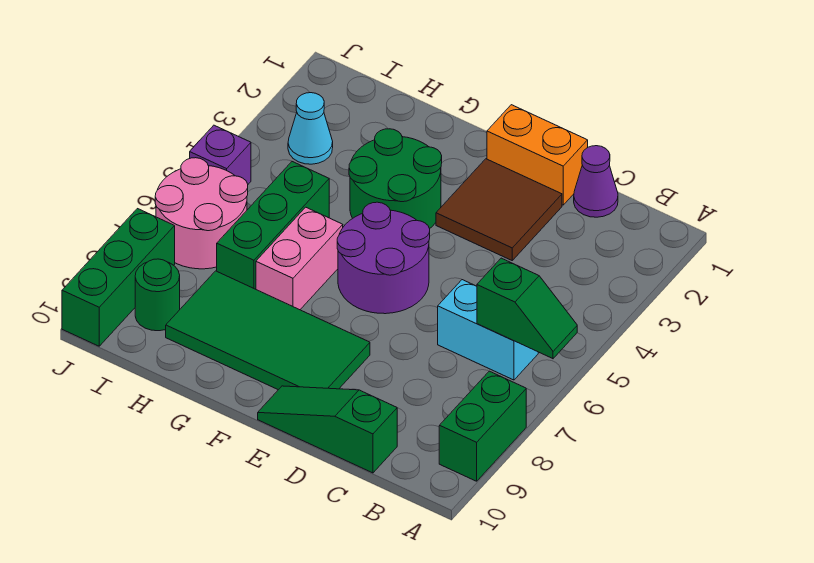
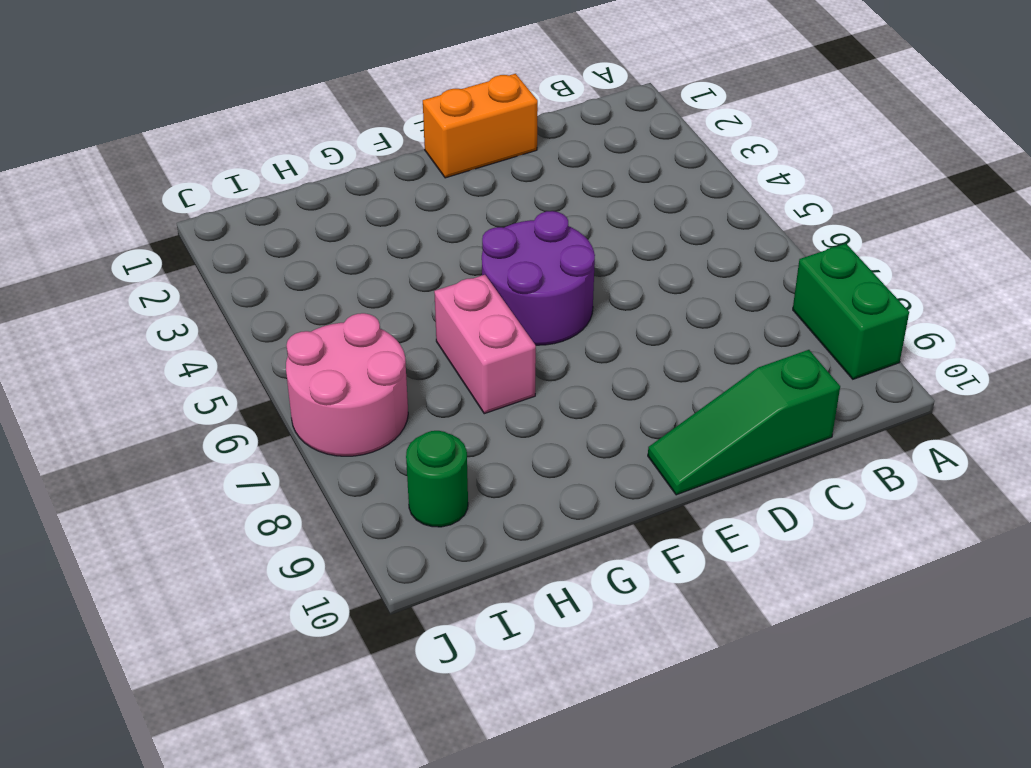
none -> cyan 1x2 brick [438,280,538,380]
none -> purple 1x1 cone [574,146,618,217]
none -> brown 2x2 tile [436,159,562,260]

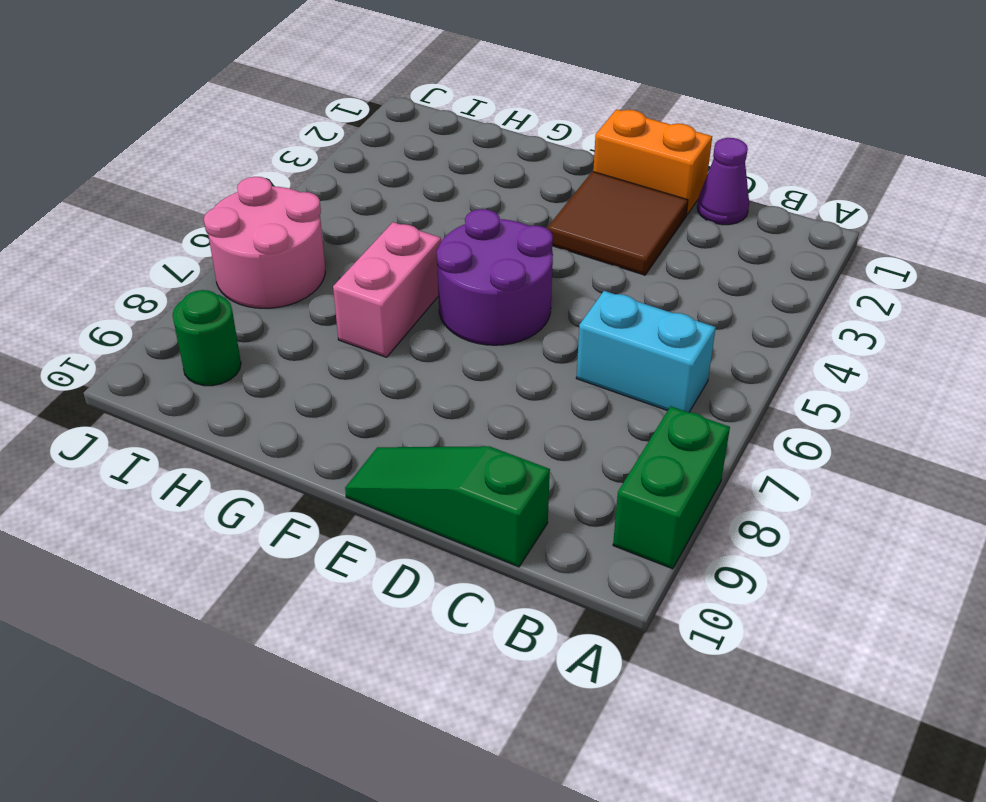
none -> green 2x4 tile [166,271,370,390]
none -> green 2x2 round brick [349,129,442,229]
none -> green 1x3 brick [217,162,329,289]

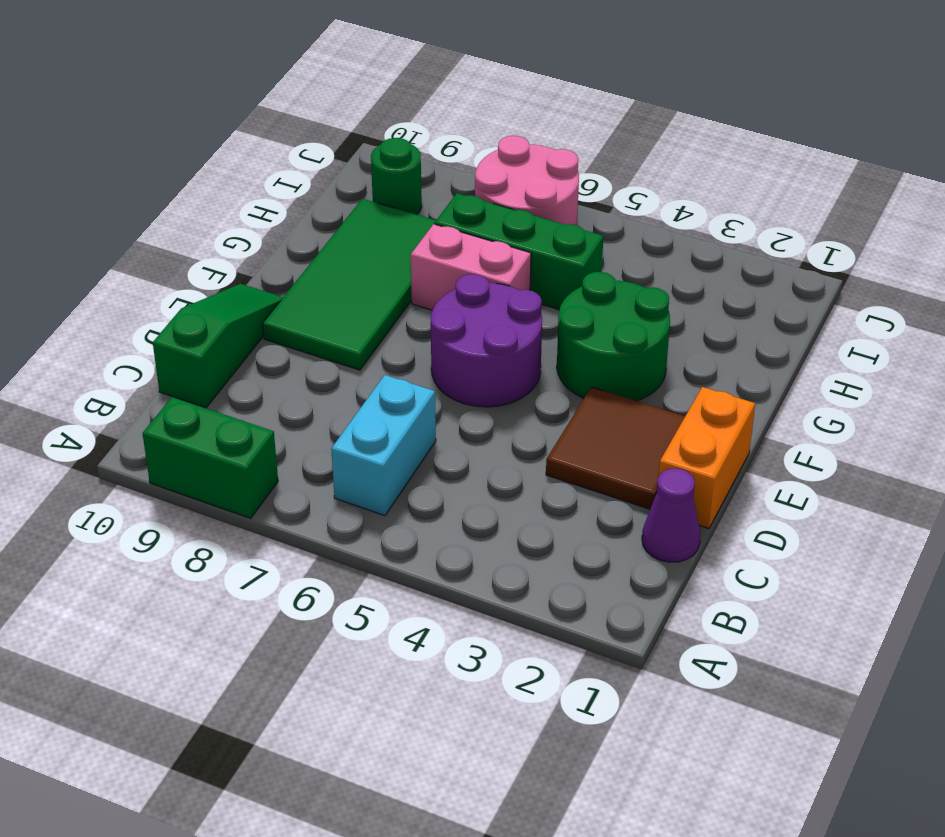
none -> cyan 1x1 cone [288,93,333,164]
none -> purple 1x1 brick [190,125,251,184]
none -> green 1x3 brick [62,209,175,346]

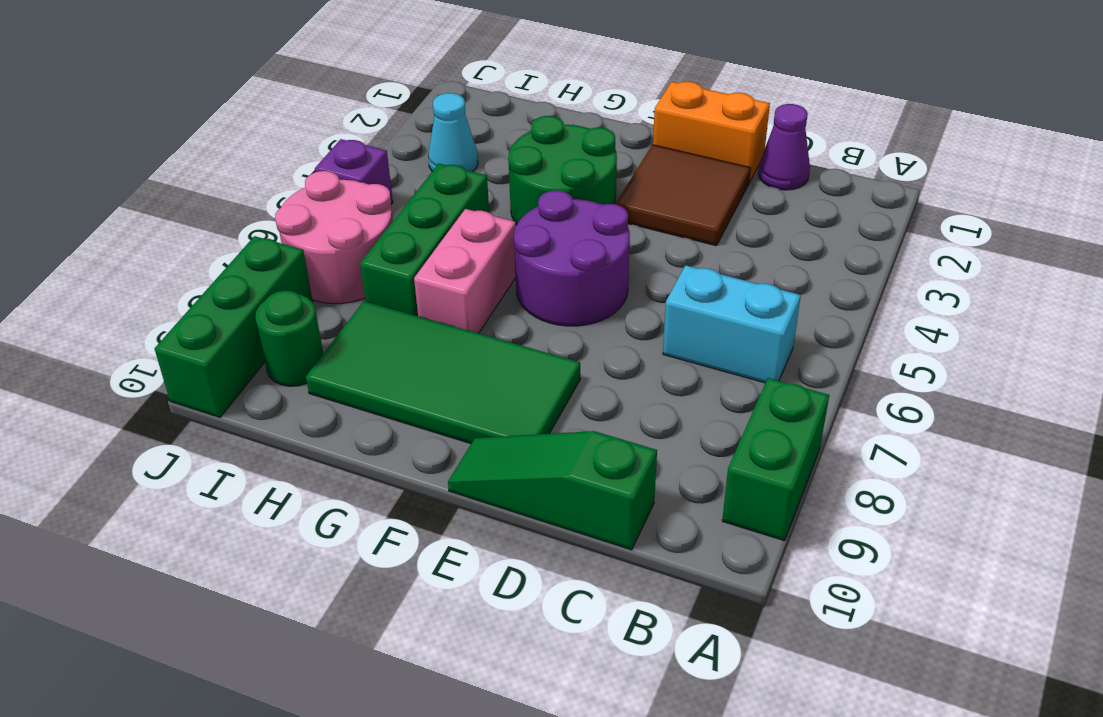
none -> green 1x2 slope [477,258,577,359]

